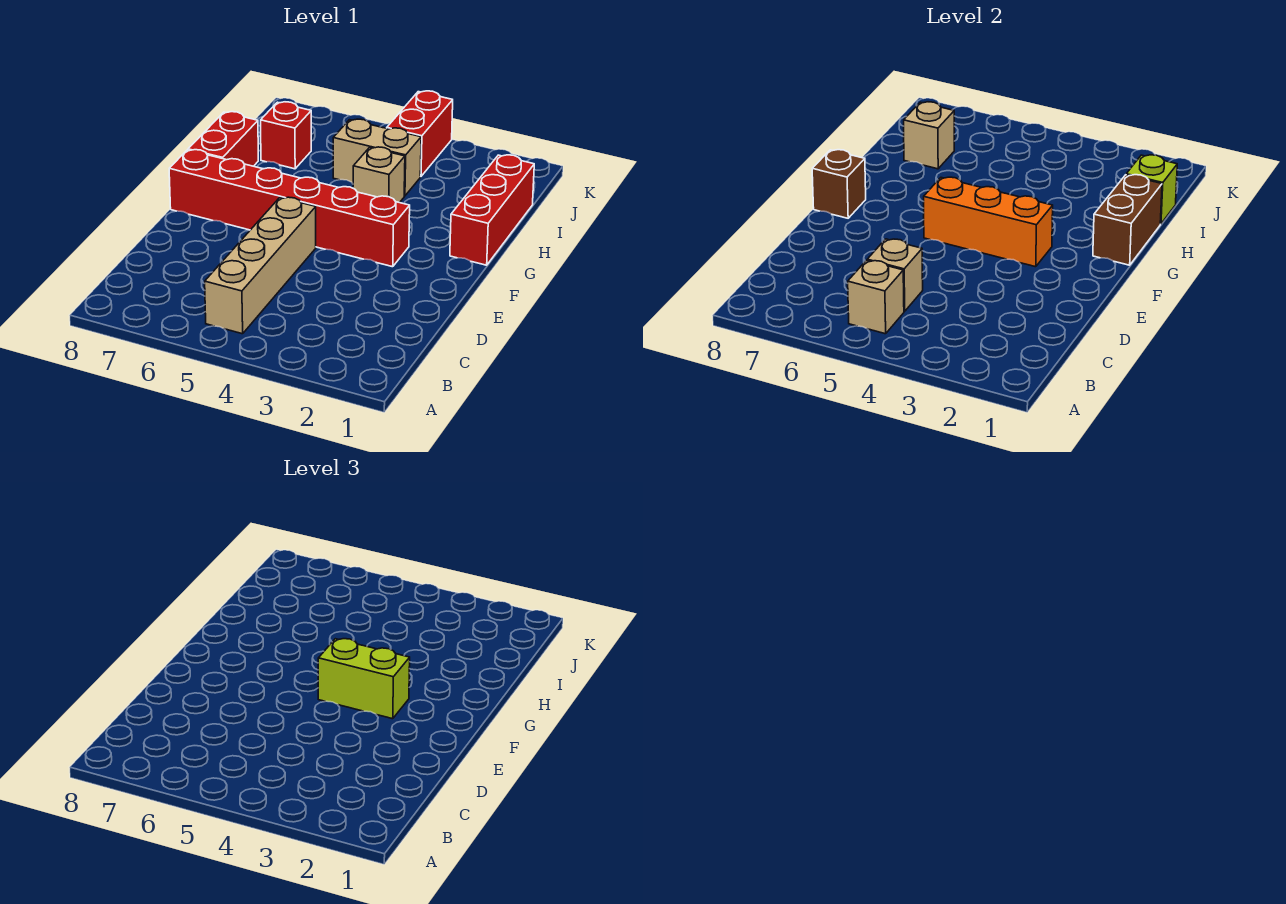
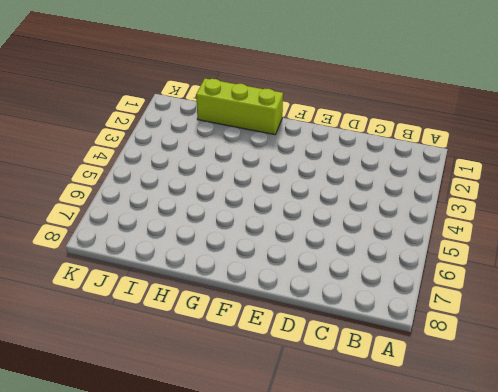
lime 1x3 brick [196,79,283,135] -> red 1x3 brick [450,155,534,265]
none -> tan 1x4 brick [205,197,316,334]
none -> red 1x6 brick [169,150,410,267]
none -> red 1x2 brick [188,112,258,166]

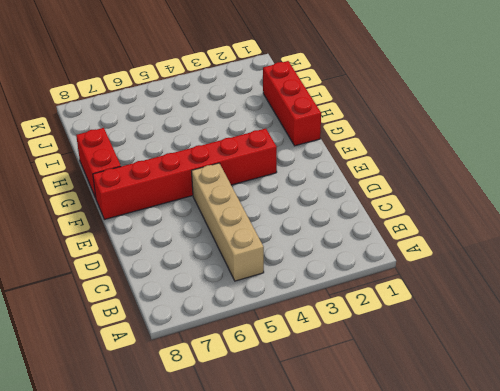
none -> tan 1x1 brick [353,147,405,203]
none -> tan 1x2 brick [333,119,421,196]
none -> red 1x1 brick [261,102,311,169]

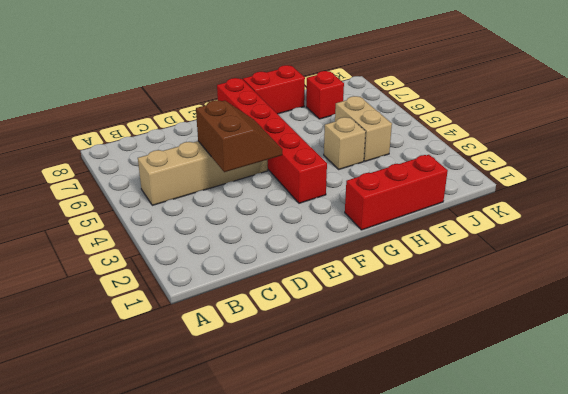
brown 2x2 slope [196,100,282,172] -> none
none -> red 1x2 brick [387,91,453,177]
none -> tan 1x1 brick [848,260,904,334]
none -> tan 1x1 brick [867,239,923,311]

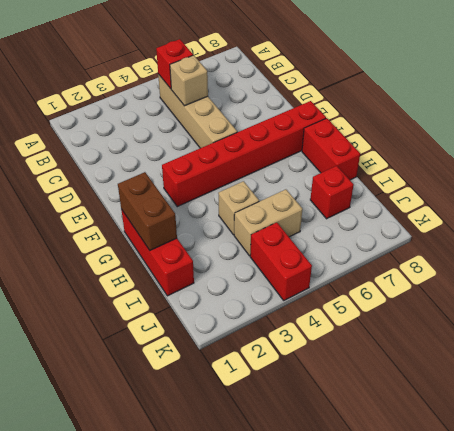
red 1x1 brick [156,39,193,89] -> tan 1x1 brick [848,260,904,334]
none -> orange 1x3 brick [924,177,1053,267]
none -> brown 1x1 brick [812,150,866,218]
none -> lime 1x1 brick [1126,155,1177,224]

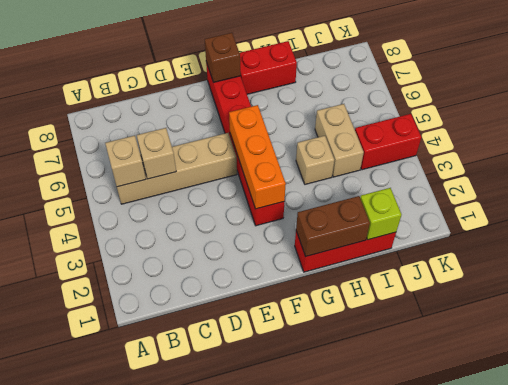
none -> red 1x1 brick [261,102,311,169]
none -> tan 1x1 brick [904,102,954,169]
none -> lime 1x2 brick [318,639,410,719]

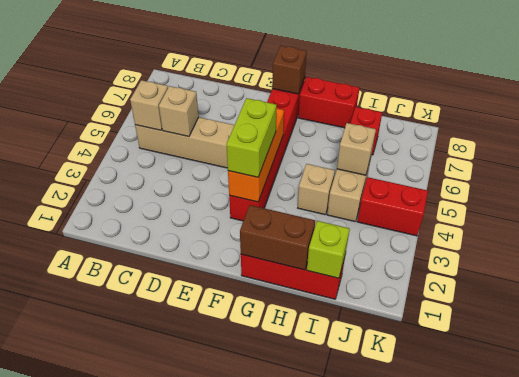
tan 1x1 brick [337,123,376,175] -> tan 1x1 brick moved to [904,102,954,169]

